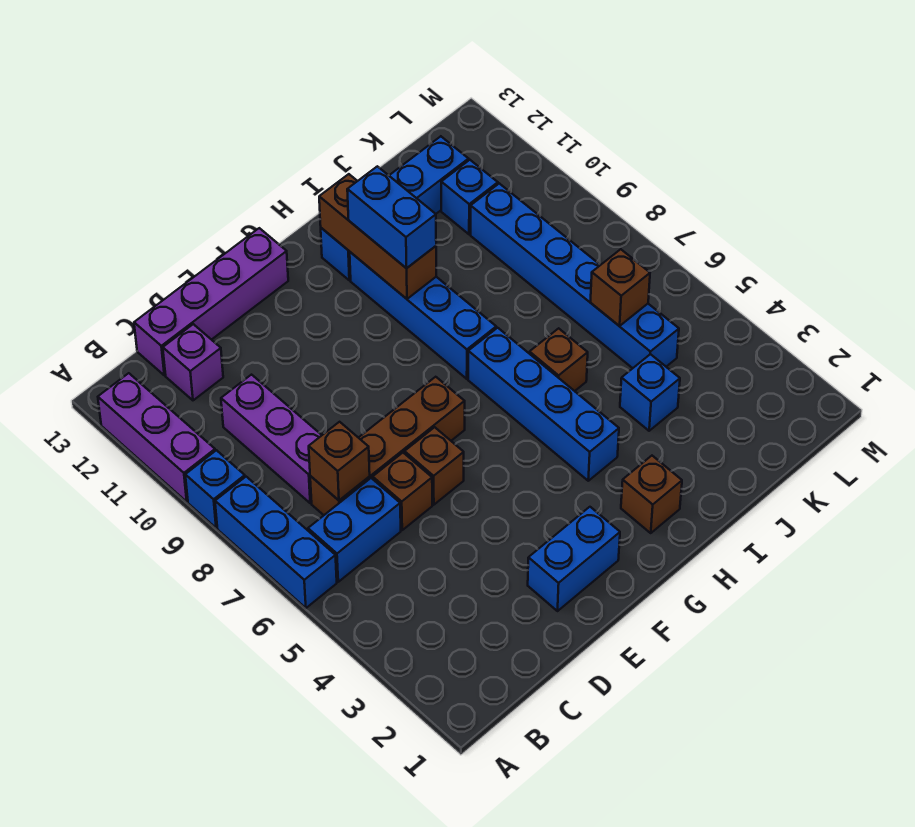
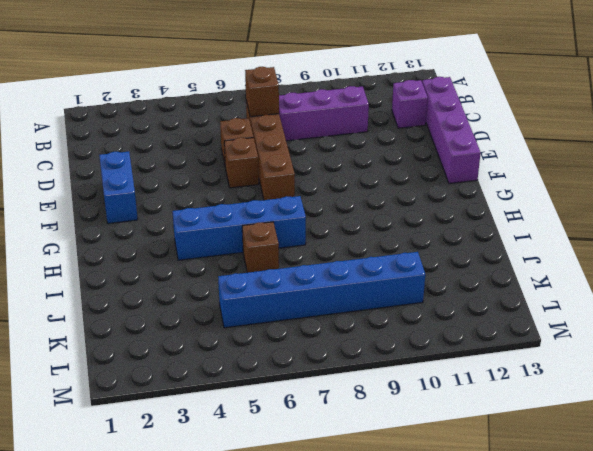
none -> blue 1x3 brick [215,477,337,608]
none -> blue 1x1 brick [185,450,245,528]
none -> purple 1x3 brick [98,373,215,502]

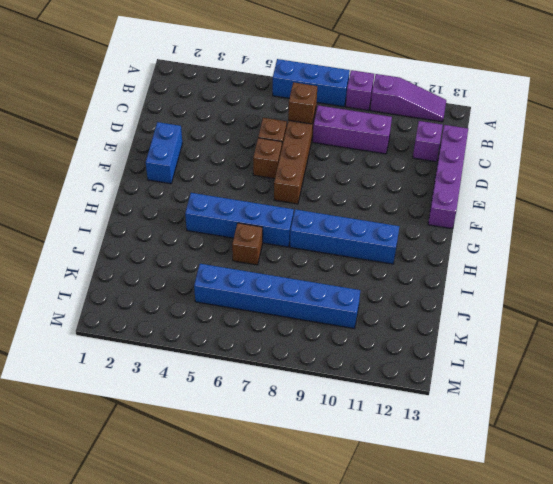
purple 1x1 brick [346,70,374,110] -> blue 1x1 brick [185,450,245,528]
purple 1x3 slope [370,74,446,122] -> purple 1x3 brick [98,373,215,502]
none -> blue 1x2 brick [308,478,401,582]
none -> brown 1x1 brick [621,456,682,533]
none -> blue 1x4 brick [321,136,469,280]

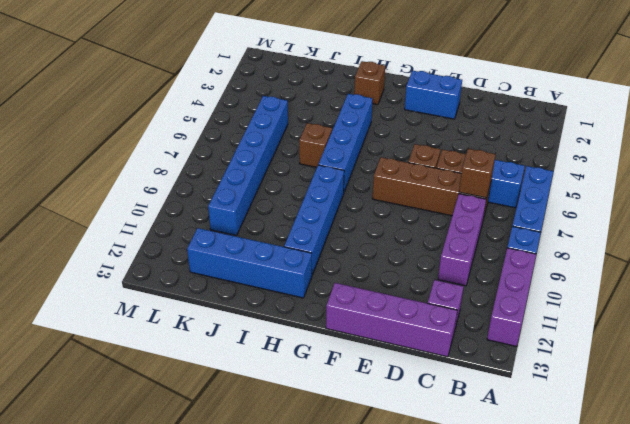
none -> blue 1x1 brick [620,354,680,431]
none -> blue 1x1 brick [441,160,498,234]
none -> brown 1x3 brick [319,174,436,299]

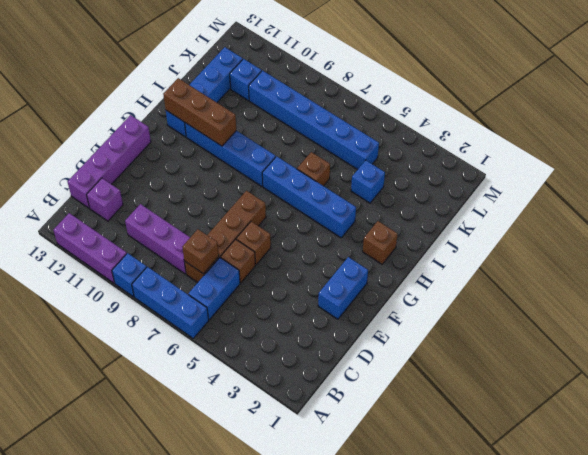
none -> brown 1x1 brick [590,249,650,326]
none -> blue 1x2 brick [347,166,436,268]

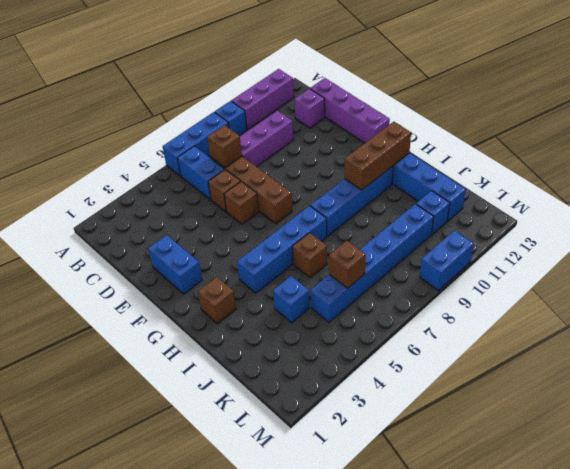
blue 1x2 brick [420,230,474,291] -> blue 1x2 brick moved to [347,166,436,268]

